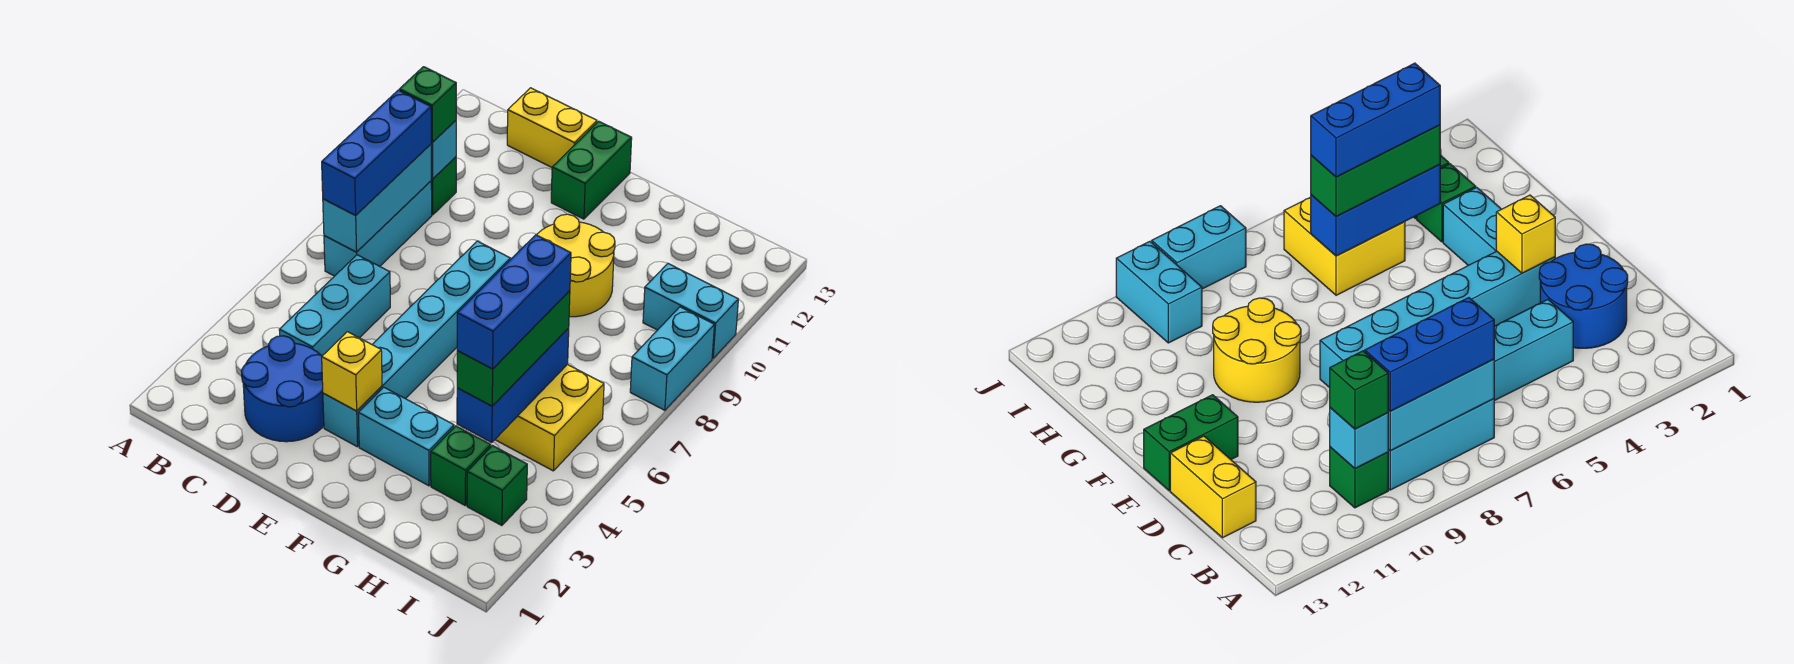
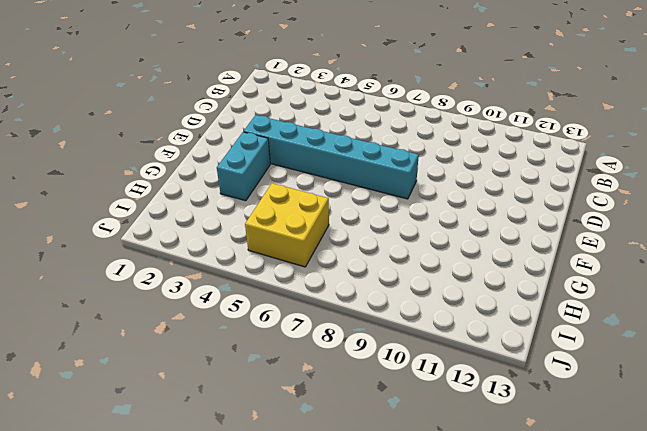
none -> cyan 1x3 brick [324,181,432,276]
none -> green 1x1 brick [431,157,456,215]
none -> blue 2x2 round brick [241,336,324,442]

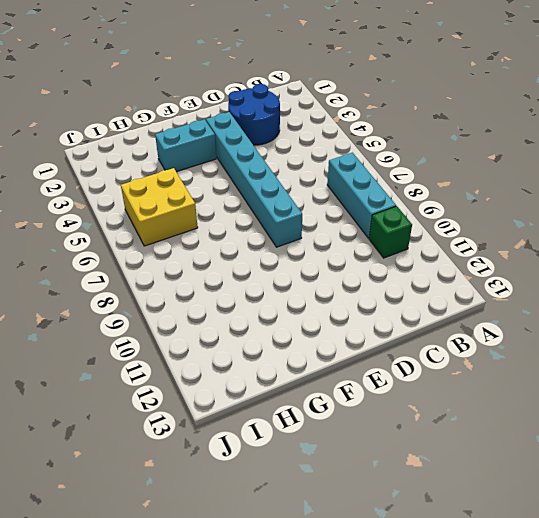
none -> cyan 1x3 brick [279,255,390,356]
none -> yellow 1x2 brick [507,88,597,167]
none -> green 1x2 brick [551,121,632,219]

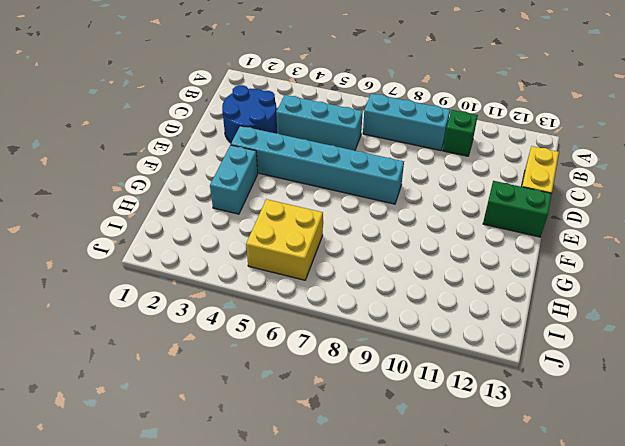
none -> yellow 2x2 round brick [537,214,615,317]
none -> green 1x1 brick [431,426,491,505]
none -> green 1x1 brick [467,446,527,526]

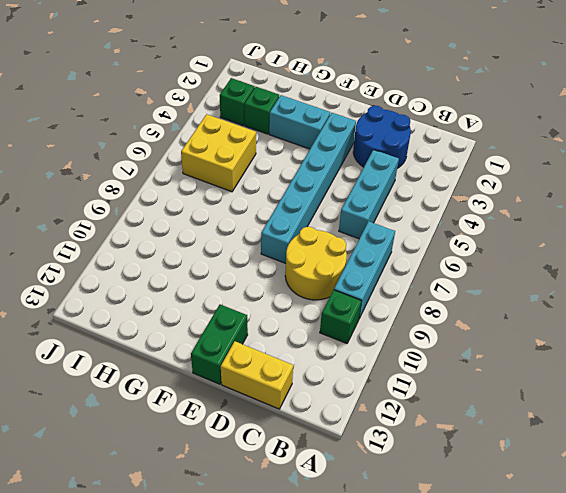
yellow 2x2 round brick [285,227,347,300] -> yellow 2x2 round brick moved to [537,214,615,317]
none -> cyan 1x2 brick [643,264,738,358]
none -> cyan 1x2 brick [630,307,714,410]
none -> cyan 1x3 brick [323,144,431,252]

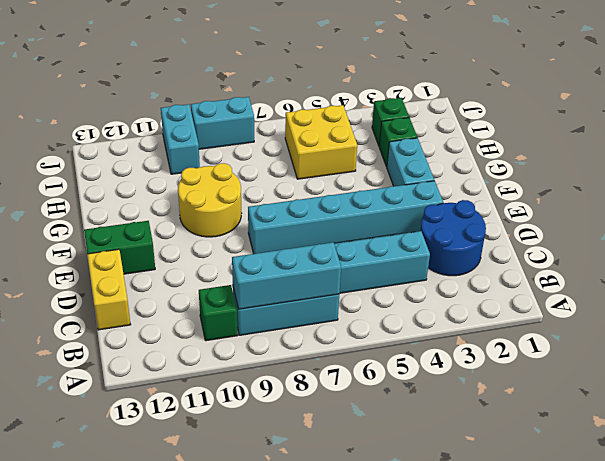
none -> cyan 1x1 brick [431,121,456,179]
none -> yellow 1x1 brick [322,332,382,411]
none -> blue 1x3 brick [457,328,569,443]

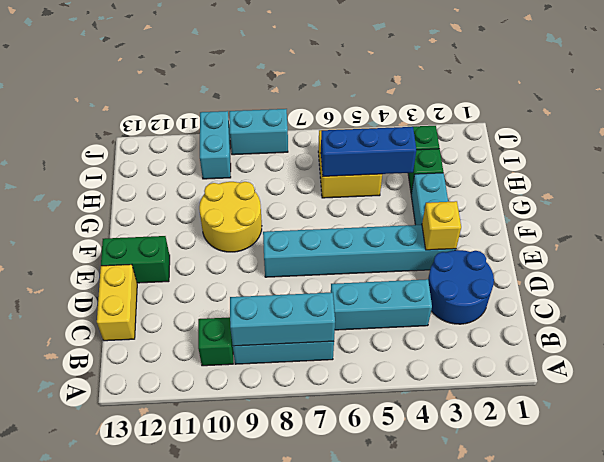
none -> cyan 1x1 brick [431,121,456,179]
none -> blue 1x3 brick [322,90,431,215]
none -> green 1x1 brick [399,67,456,142]

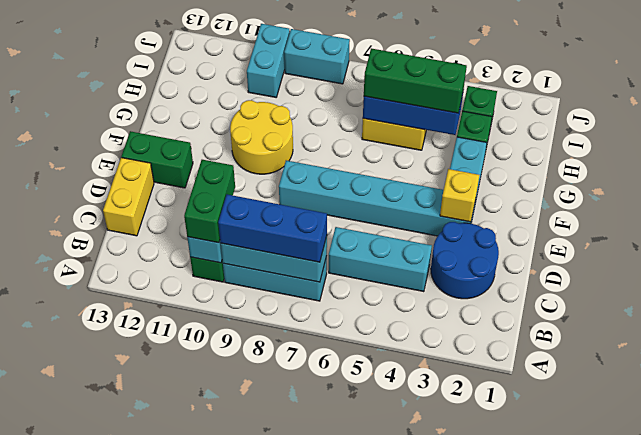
green 1x2 brick [184,160,235,243] -> green 1x1 brick [399,67,456,142]
none -> blue 1x3 brick [457,235,571,369]

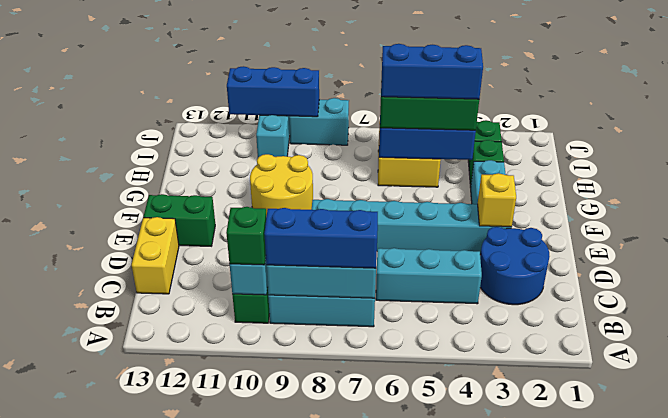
blue 1x3 brick [227,66,319,117] -> none

